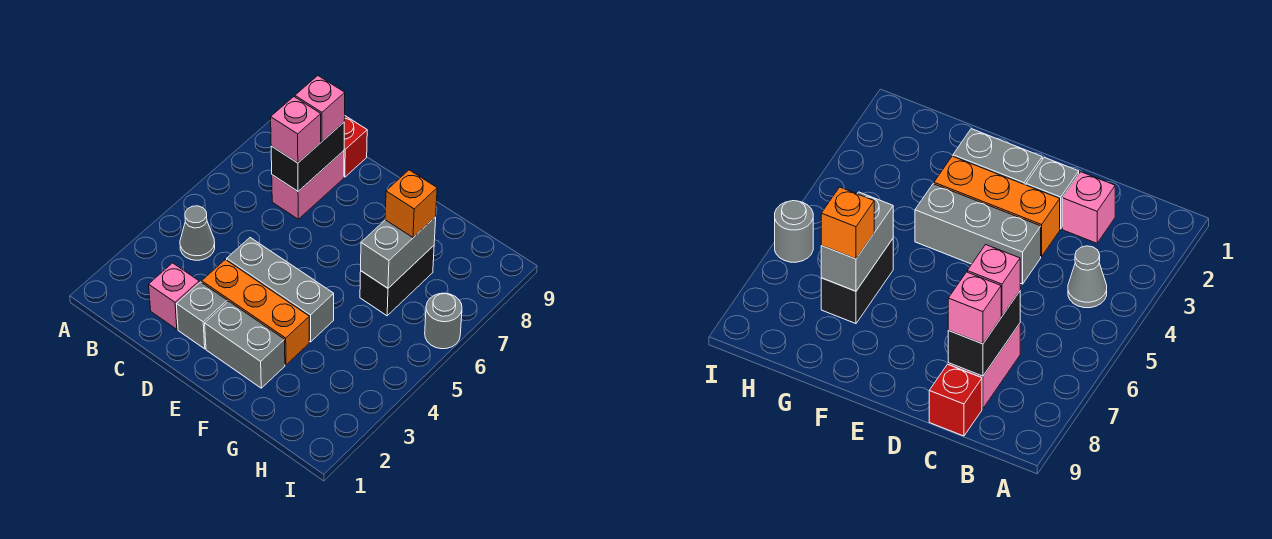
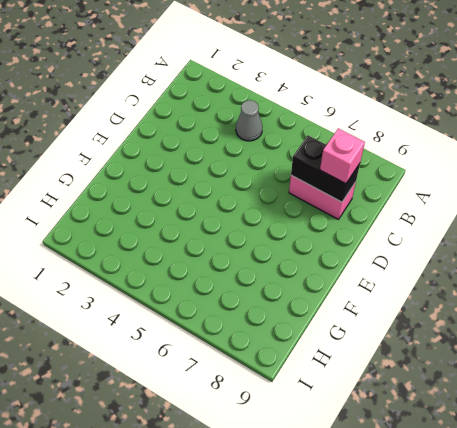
none -> pink 1x1 brick [149,263,199,329]
none -> red 1x1 brick [344,116,367,177]
none -> grey 1x1 brick [177,282,227,349]

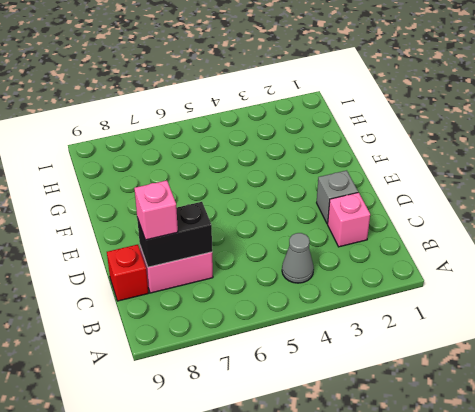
none -> orange 1x3 brick [202,260,309,365]
none -> grey 1x3 brick [227,238,334,342]
none -> grey 1x2 brick [205,301,285,388]

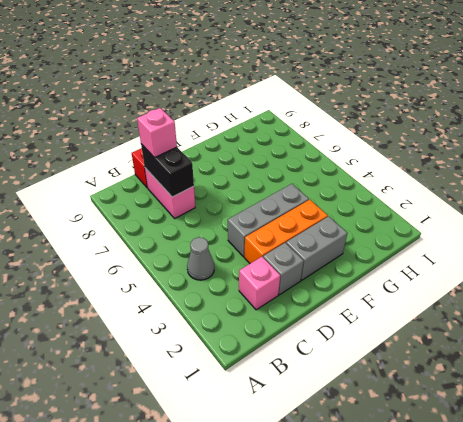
none -> black 1x2 brick [360,246,434,316]
none -> grey 1x1 round brick [425,293,462,349]
none -> grey 1x2 brick [361,217,436,288]

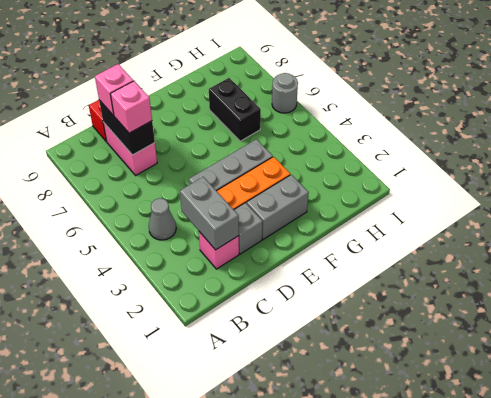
grey 1x2 brick [180,177,239,250] -> grey 1x2 brick moved to [361,217,436,288]
none -> orange 1x1 brick [385,170,437,237]

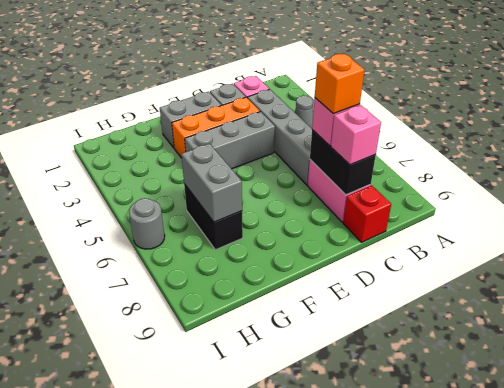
grey 1x4 brick [247,89,312,185] -> none
orange 1x1 brick [315,54,364,114] -> orange 1x1 brick moved to [385,170,437,237]

